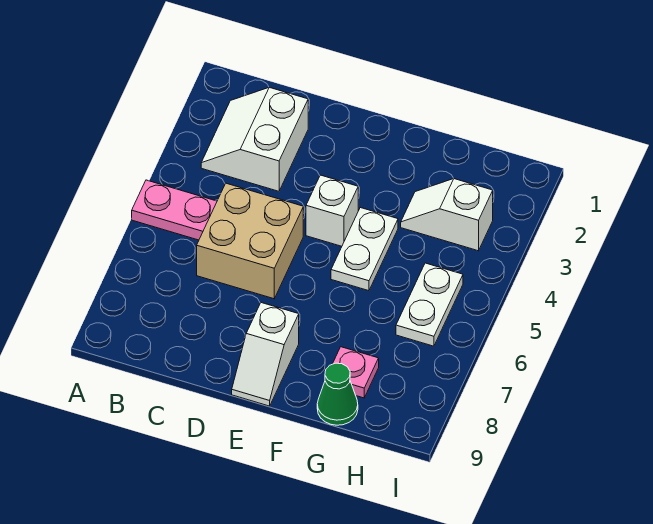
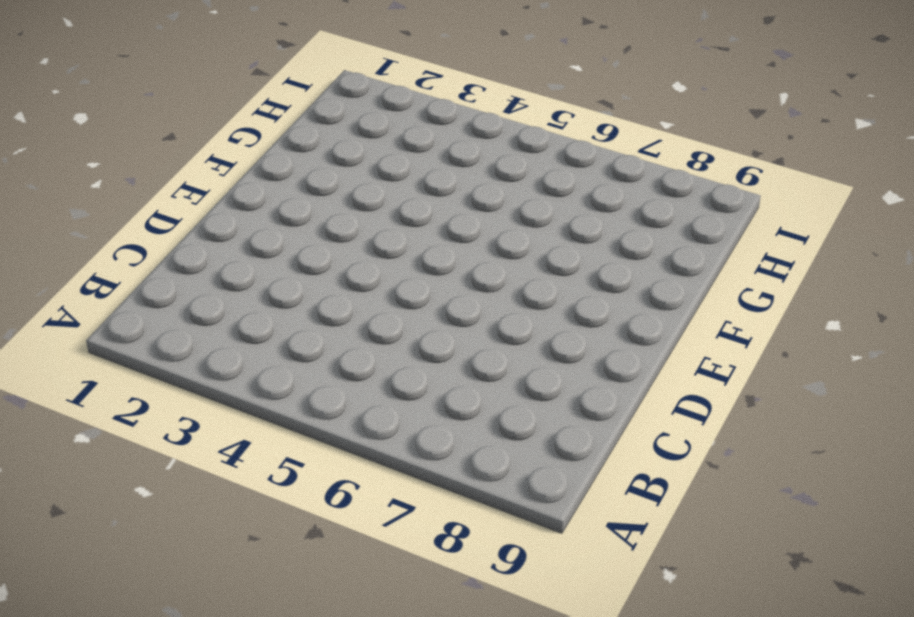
none -> pink 1x2 plate [132,180,217,240]
none -> white 2x2 slope [201,87,308,191]

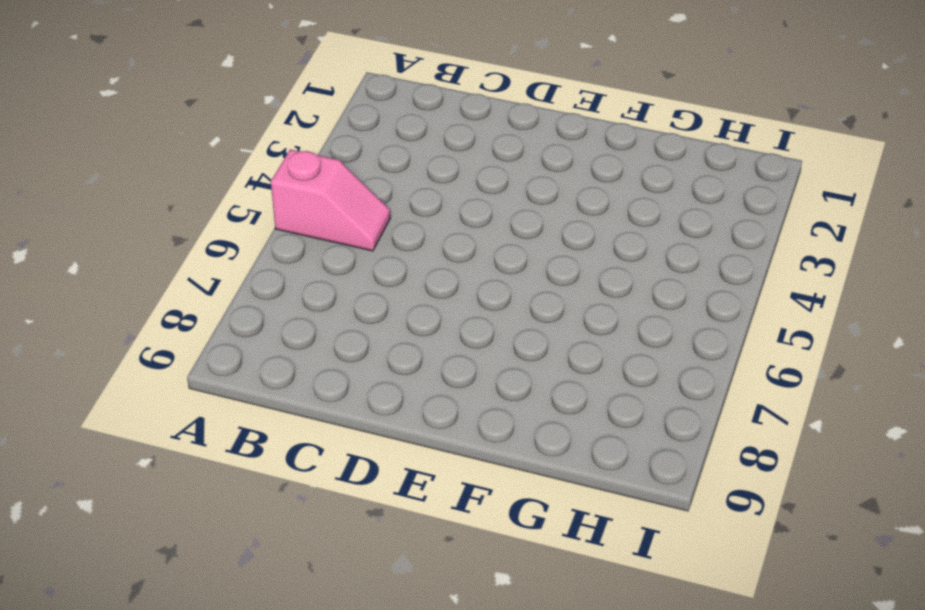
pink 1x2 slope [271,149,390,251] -> pink 1x2 plate [132,180,217,240]
none -> white 2x2 slope [201,87,308,191]
none -> tan 2x2 brick [197,183,303,299]

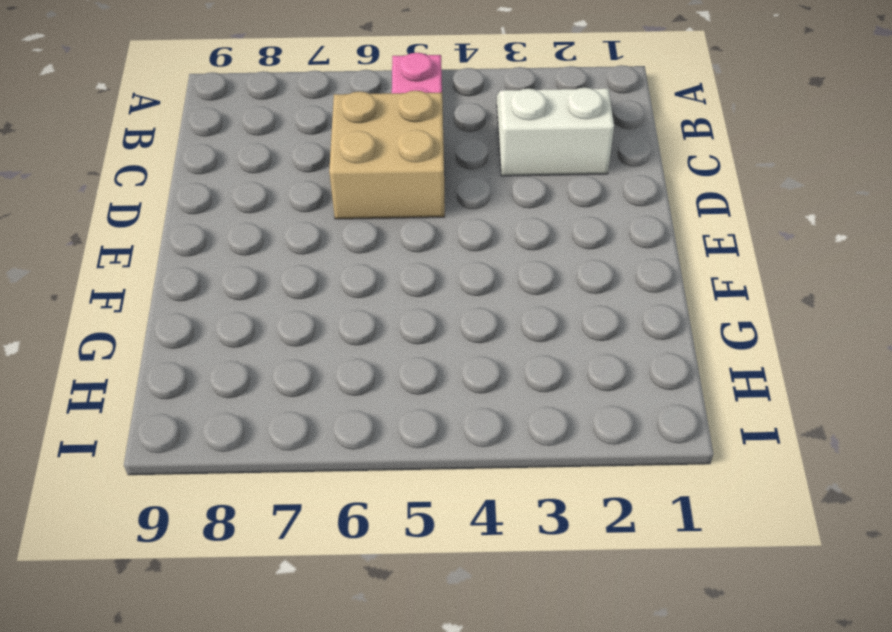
none -> white 1x1 brick [306,175,358,246]
none -> white 1x2 slope [232,303,299,406]

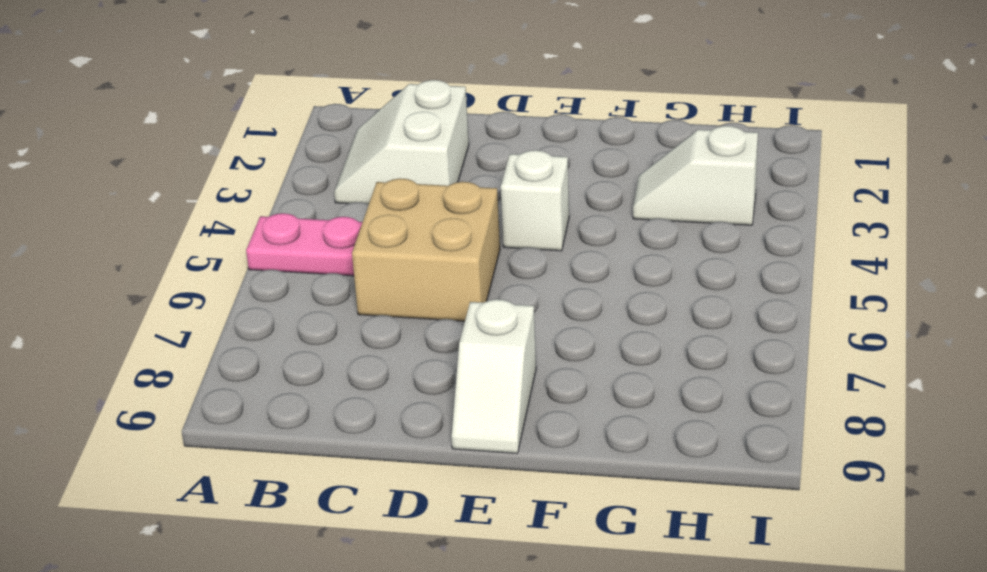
none -> white 1x2 plate [331,208,398,291]
none -> pink 1x1 plate [333,347,379,398]

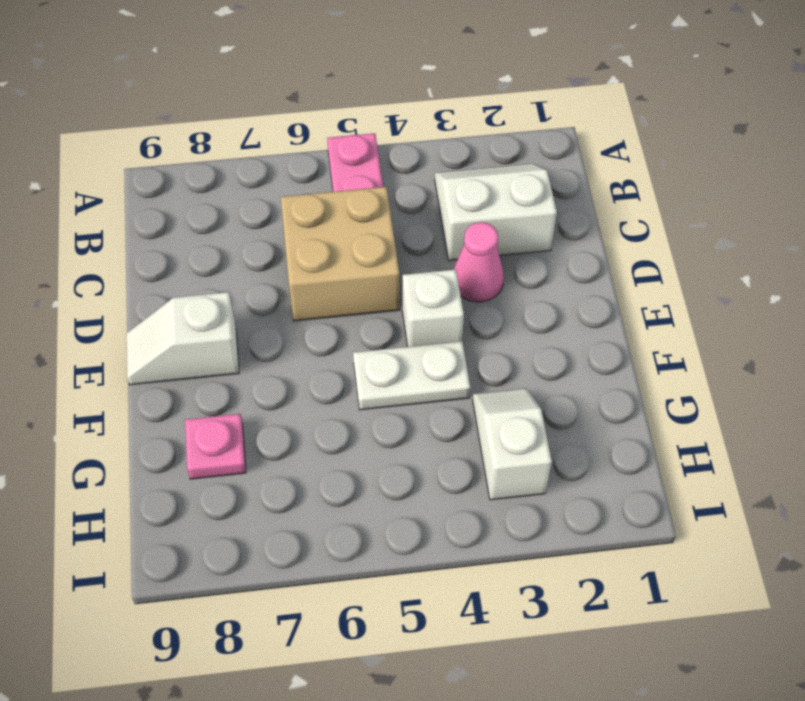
pink 1x1 cone [453,222,504,302] -> none
none -> green 1x1 cone [317,363,358,425]
none -> white 1x2 plate [396,263,463,346]

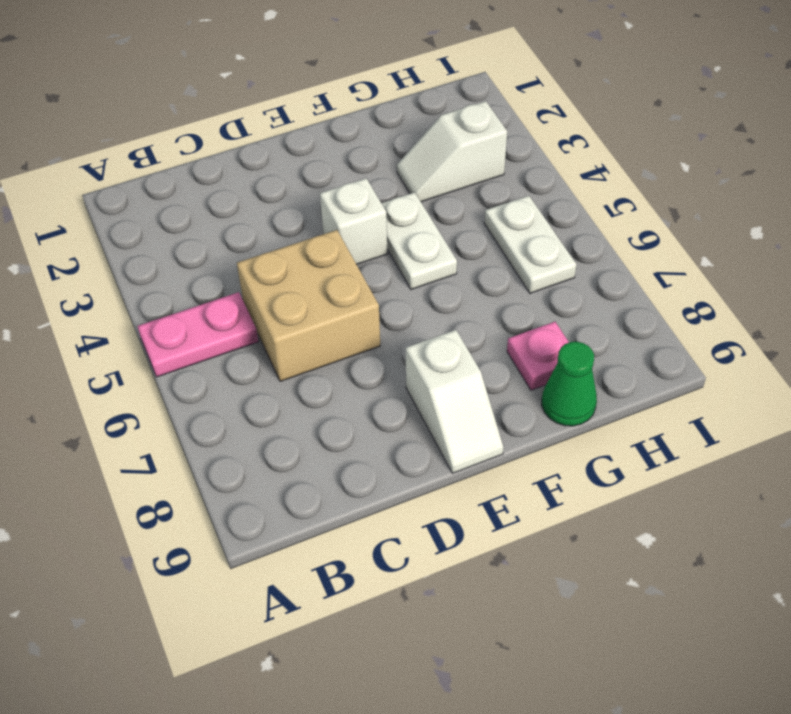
none -> white 2x2 slope [201,87,308,191]

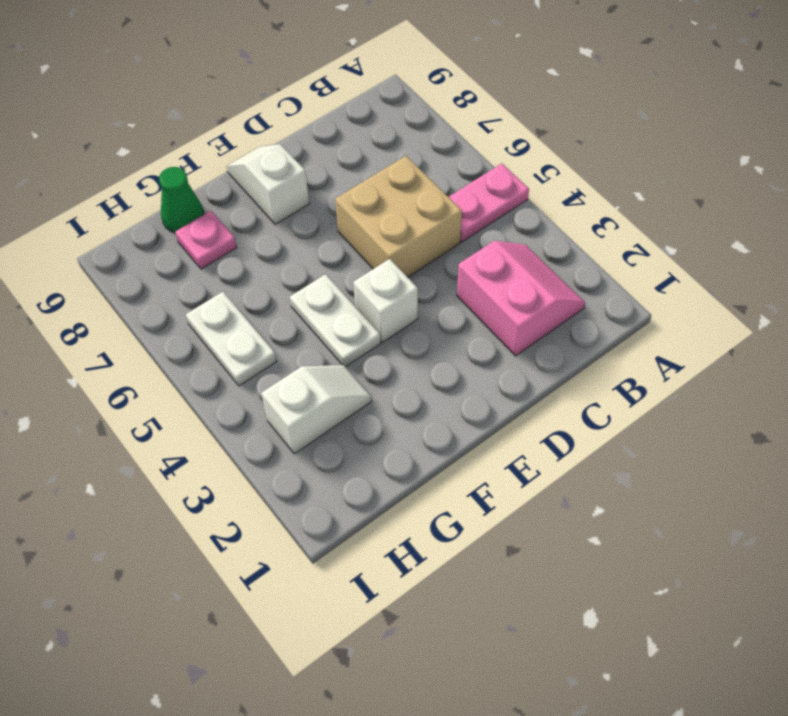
pink 2x2 slope [457,241,585,356] -> white 2x2 slope [201,87,308,191]

